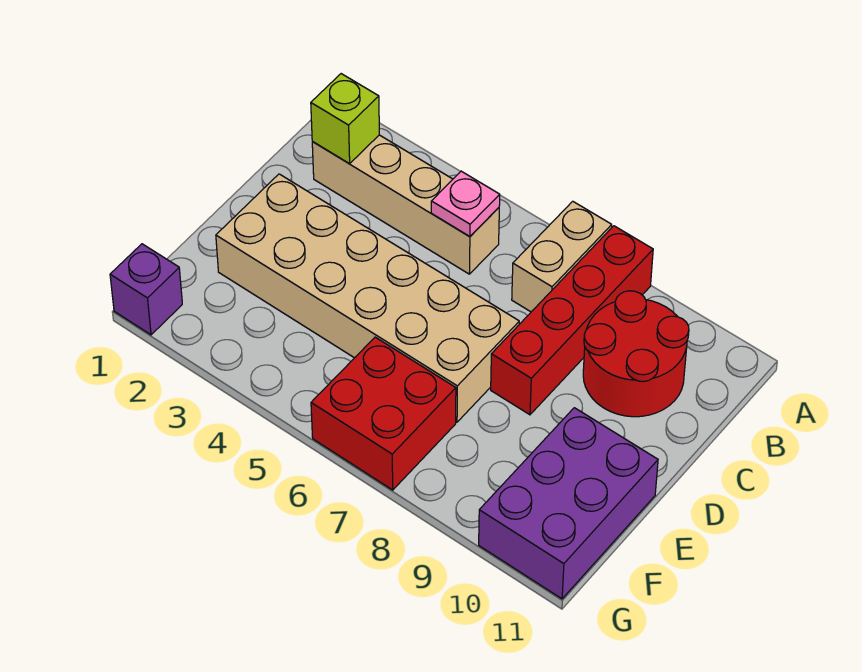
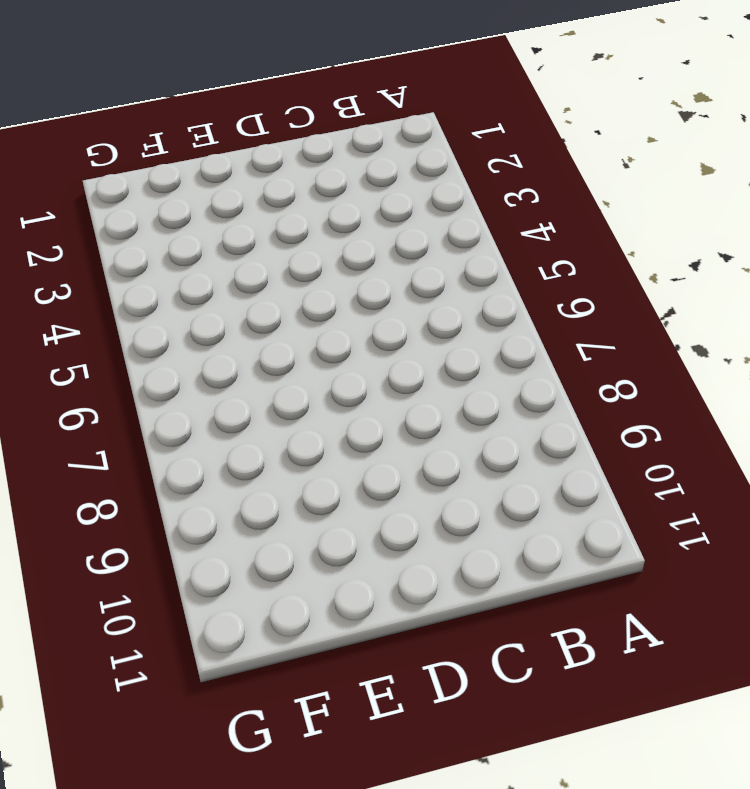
none -> tan 1x2 brick [512,201,612,312]
none -> red 1x4 brick [491,226,653,415]

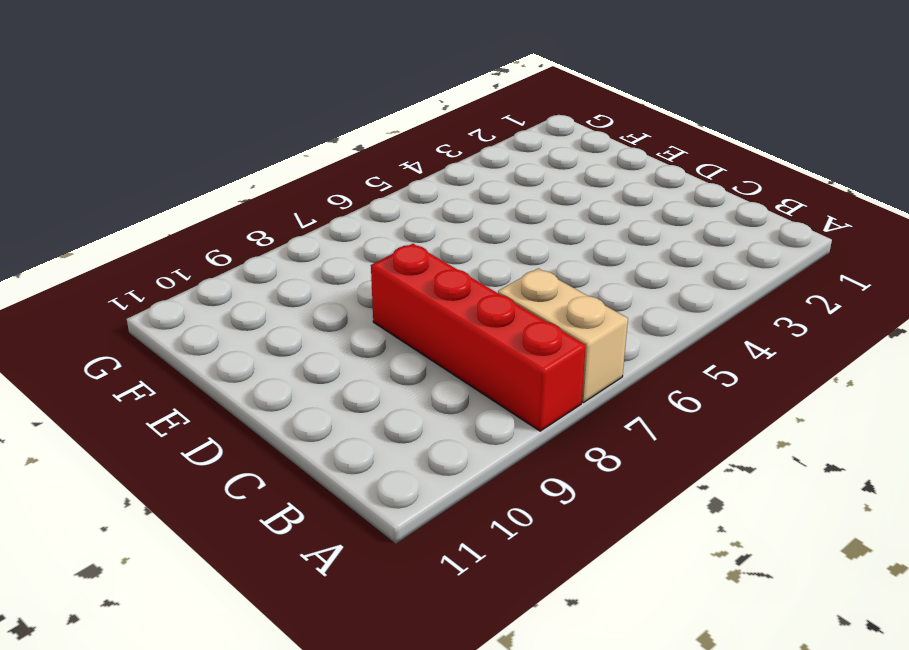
none -> tan 1x4 brick [312,135,499,274]
none -> red 2x2 round brick [583,291,689,417]

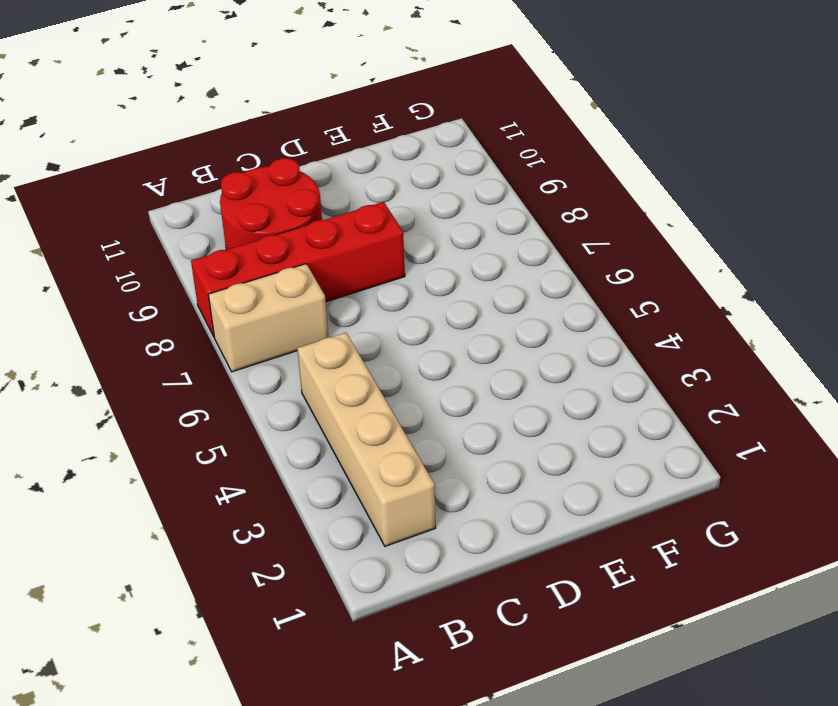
none -> tan 2x6 brick [216,174,519,422]
none -> purple 2x3 brick [479,408,658,599]

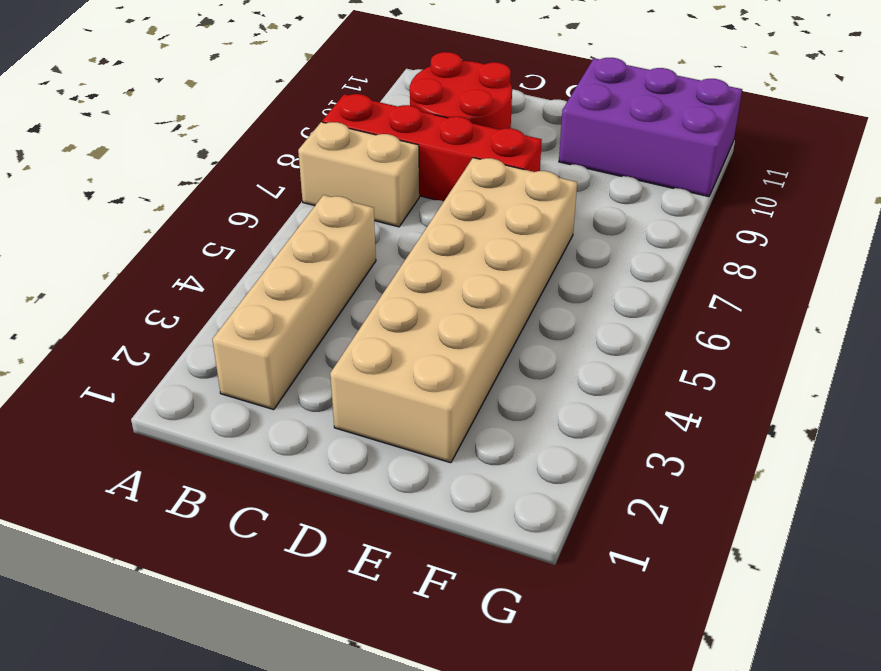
none -> red 2x2 brick [311,337,456,490]
none -> purple 1x1 brick [110,244,182,335]

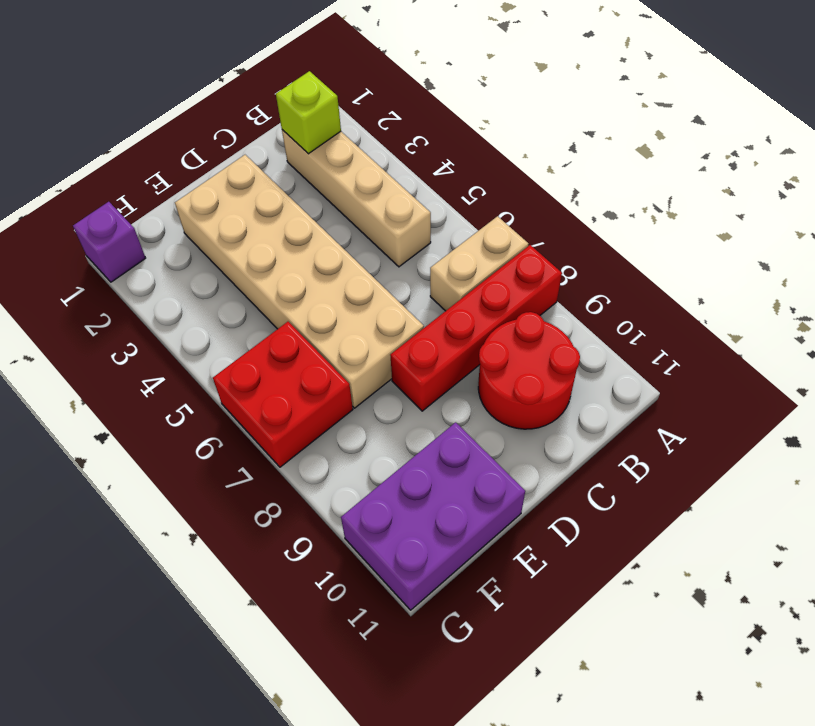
none -> pink 1x1 plate [431,171,500,237]

